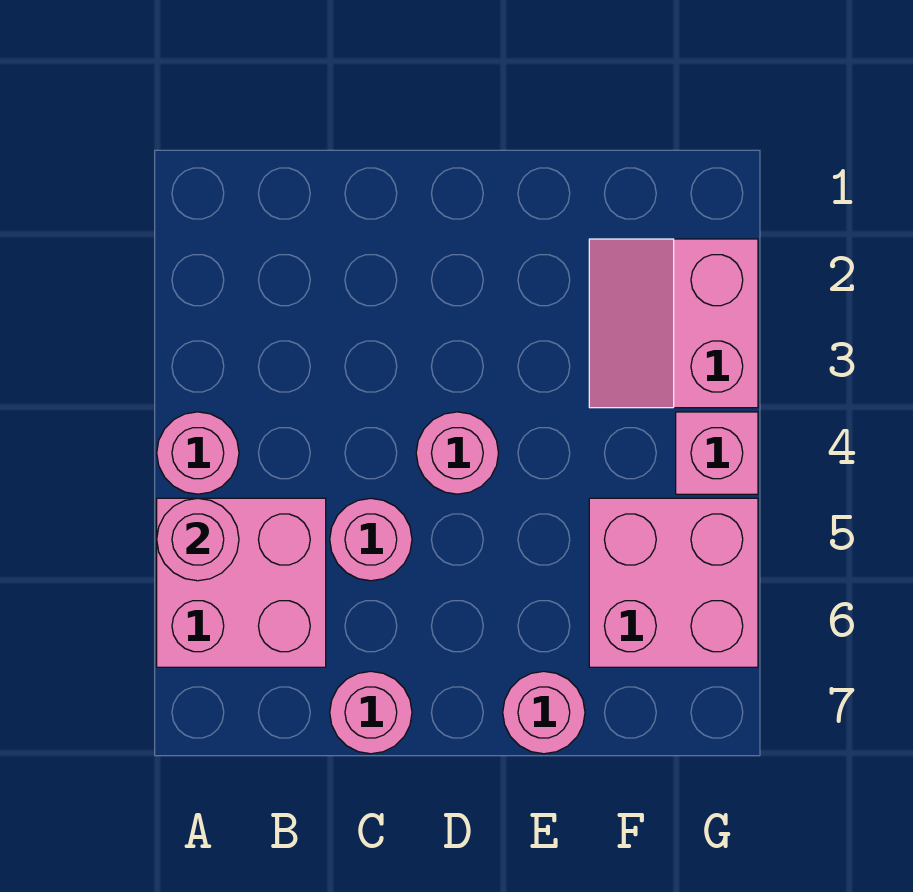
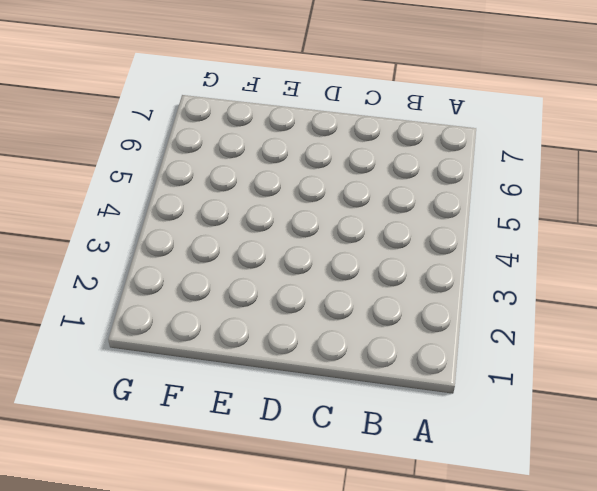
none -> pink 1x1 round brick [157,412,239,494]
none -> pink 2x2 brick [157,498,326,667]

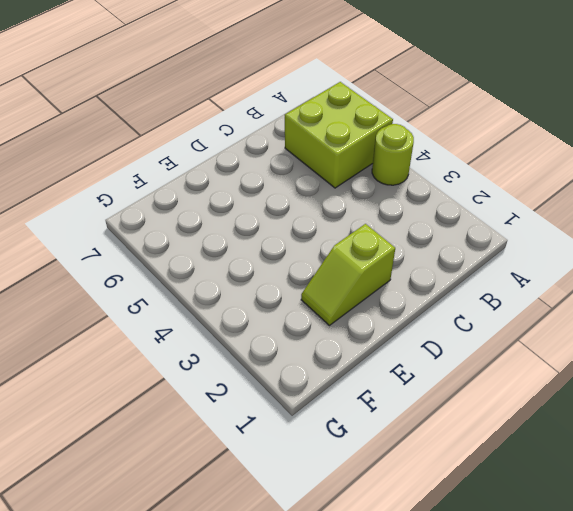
lime 1x1 round brick [372,124,414,185] -> pink 1x1 round brick [157,412,239,494]
lime 2x2 brick [285,82,393,188] -> pink 2x2 brick [157,498,326,667]
lime 1x2 slope [301,224,395,325] -> none
none -> pink 1x1 round brick [330,498,412,581]
none -> pink 1x1 round brick [330,671,412,754]

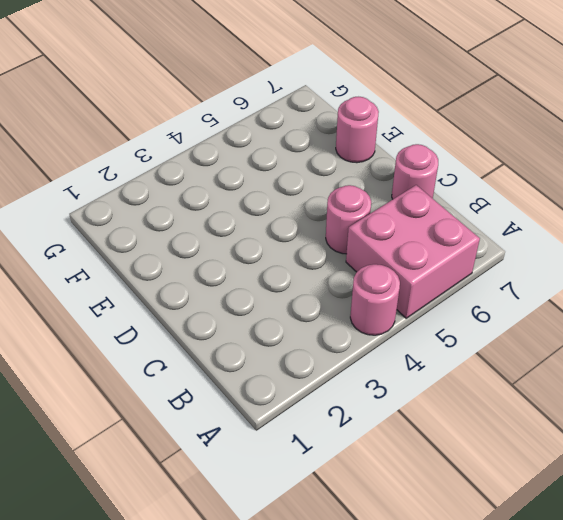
none -> pink 1x1 round brick [416,412,498,494]
none -> pink 2x2 slope [589,239,758,408]

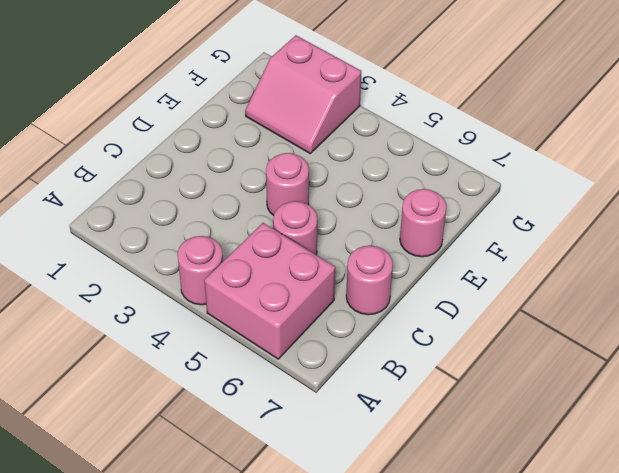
none -> pink 2x2 brick [589,498,758,667]
none -> pink 1x1 brick [676,412,758,494]

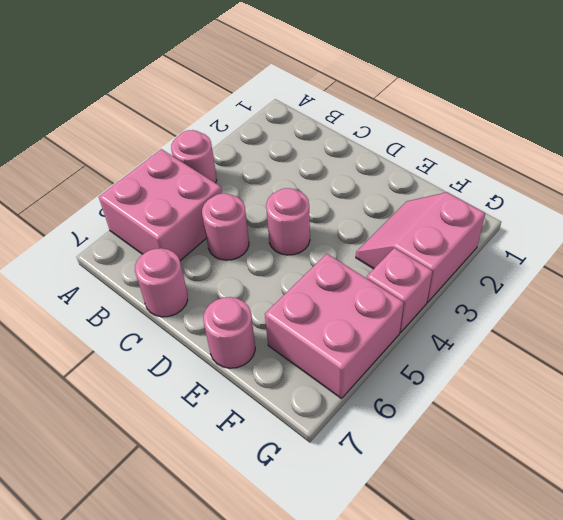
none -> pink 1x1 round brick [157,498,239,581]

